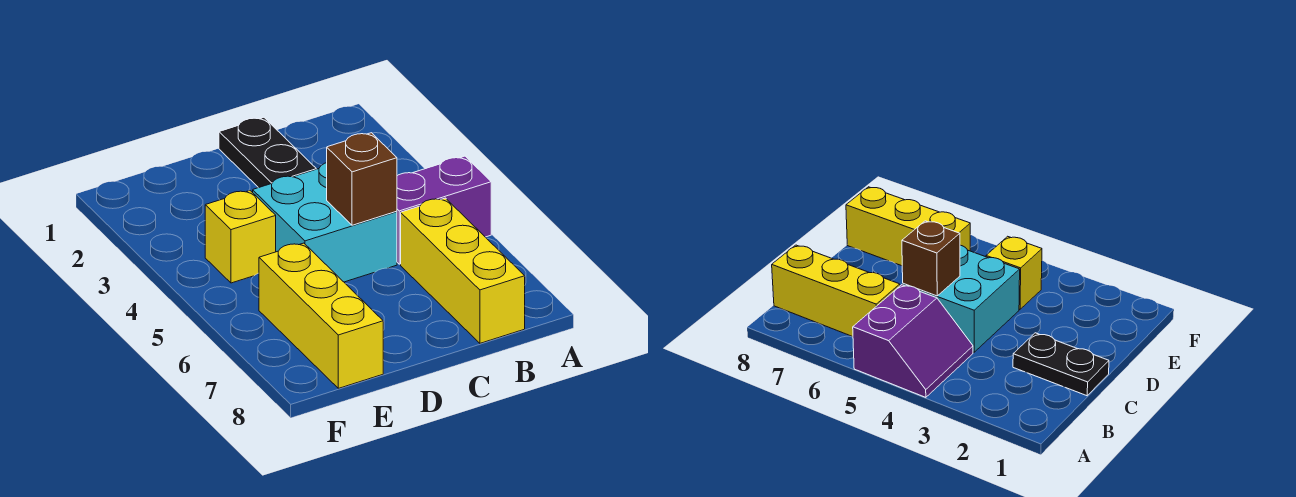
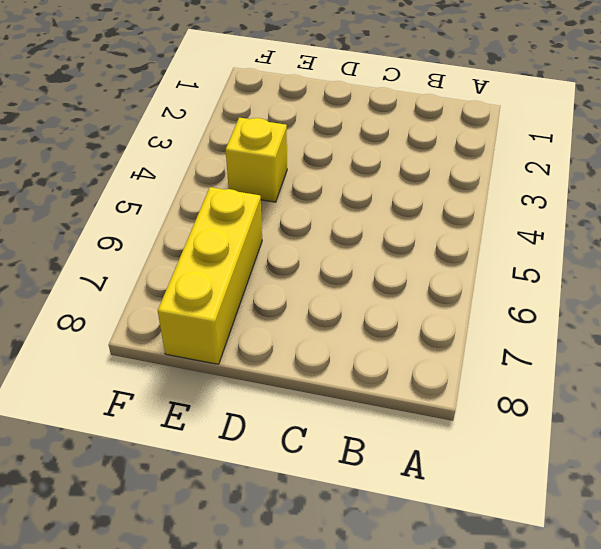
none -> purple 2x2 slope [397,156,491,264]
none -> yellow 1x3 brick [401,198,525,343]

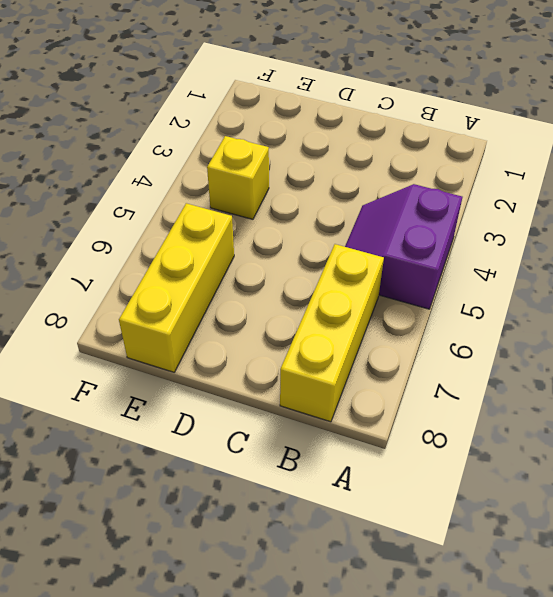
purple 2x2 slope [345,184,462,309] -> purple 2x2 slope turned to [397,156,491,264]
none -> black 1x2 plate [219,117,316,188]
none -> cyan 2x2 brick [253,163,397,282]

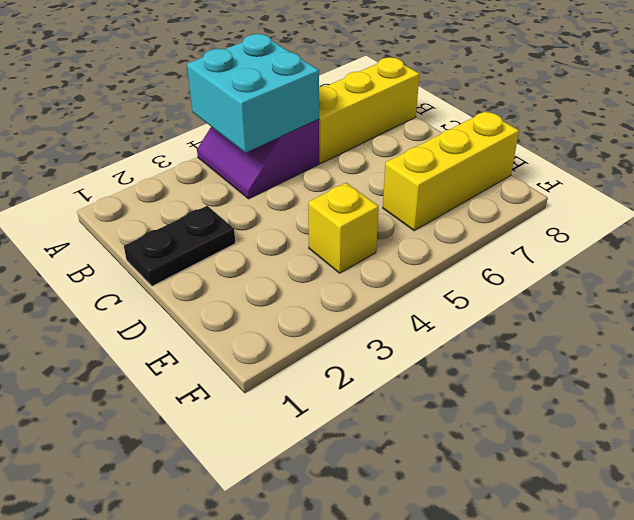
cyan 2x2 brick [187,34,319,153] -> cyan 2x2 brick moved to [253,163,397,282]
none -> brown 1x1 brick [327,133,397,225]

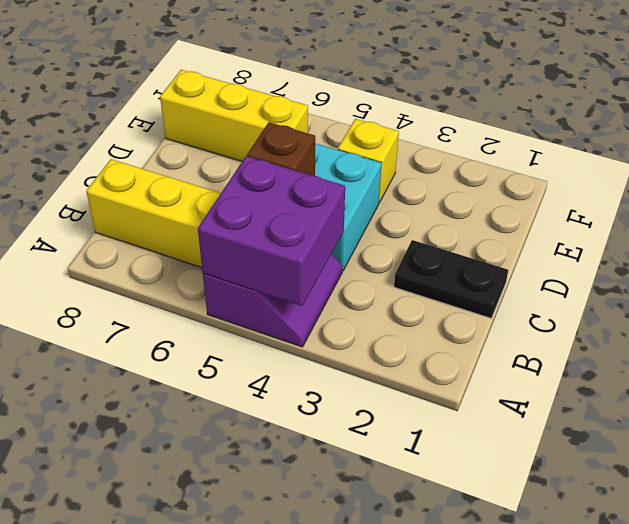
purple 2x2 brick [198,156,345,306] -> none

